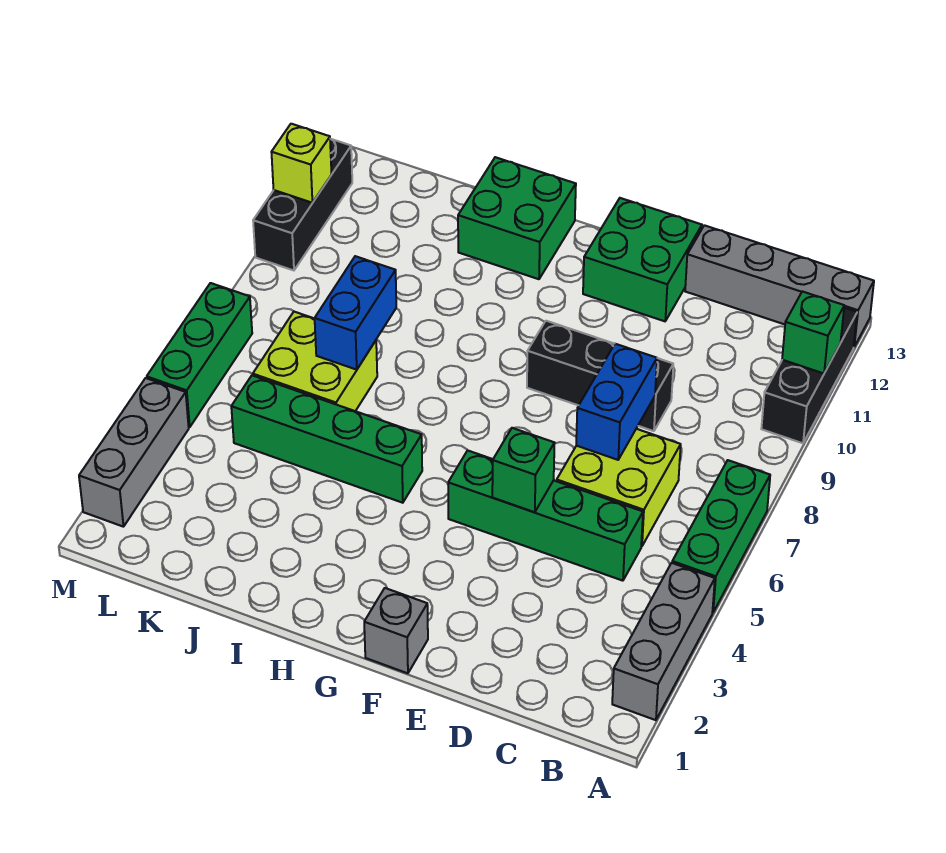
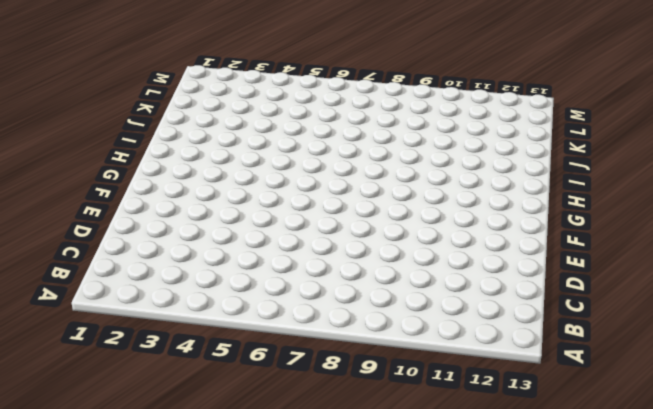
none -> grey 1x3 brick [612,563,715,720]
none -> green 1x3 brick [672,460,770,613]
none -> black 1x3 brick [761,308,857,443]

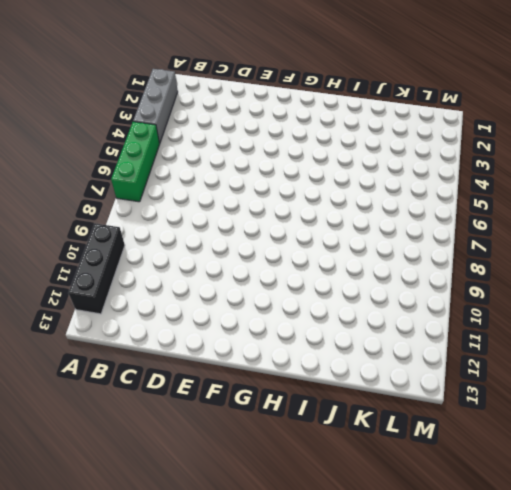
none -> grey 1x4 brick [685,225,874,347]
none -> green 1x4 brick [448,450,643,581]
none -> lime 2x2 brick [557,429,681,546]

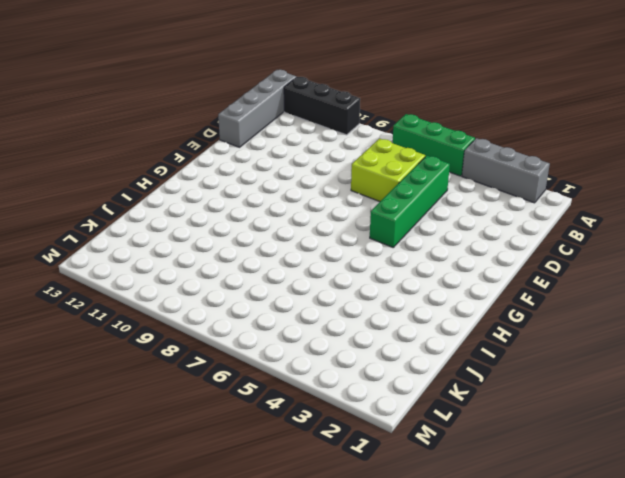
none -> black 1x3 brick [527,321,673,431]
none -> green 2x2 brick [583,198,702,321]
none -> grey 1x1 brick [364,588,428,673]

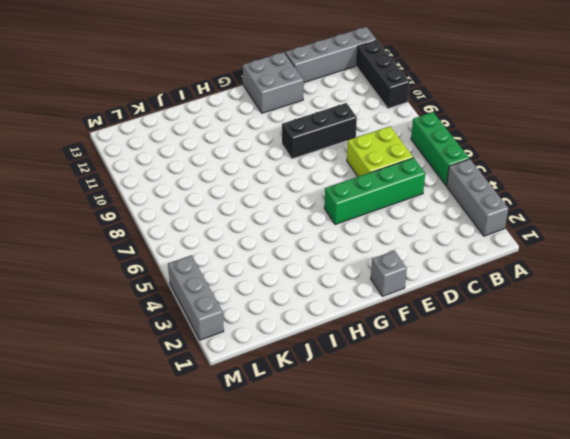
grey 2x2 brick [243,52,304,113] -> green 2x2 brick [583,198,702,321]
none -> green 1x4 brick [231,375,422,503]
none -> green 2x2 brick [458,157,576,279]
none -> lime 2x2 brick [253,312,377,411]

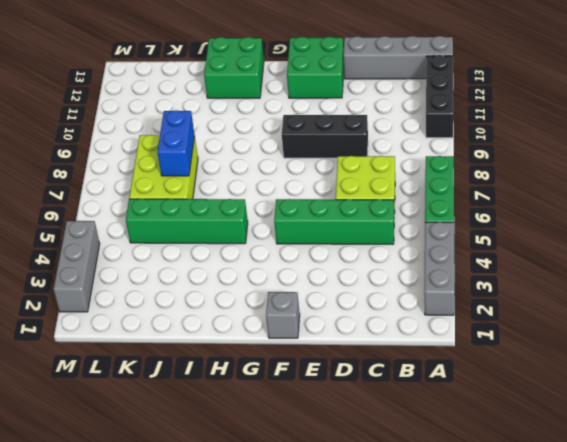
lime 2x3 brick [129,135,198,199] -> lime 2x2 brick [253,312,377,411]
none -> green 1x3 brick [147,283,252,427]
none -> black 1x3 brick [253,139,352,270]
none -> green 1x1 brick [782,291,844,373]

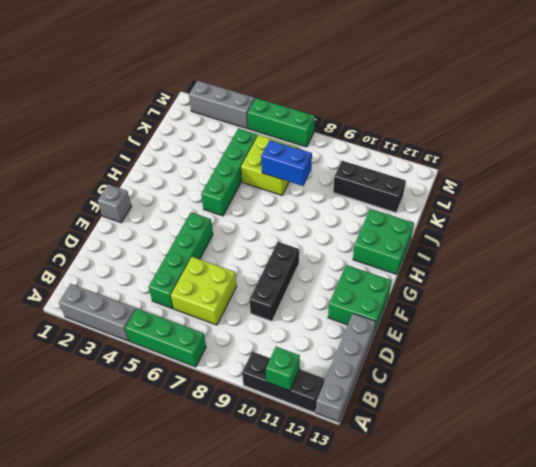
black 1x3 brick [333,161,406,213] -> black 1x3 brick moved to [253,139,352,270]
none -> blue 1x2 brick [576,344,657,460]
none -> green 1x1 brick [492,428,555,512]
none -> lime 1x1 brick [271,124,332,203]

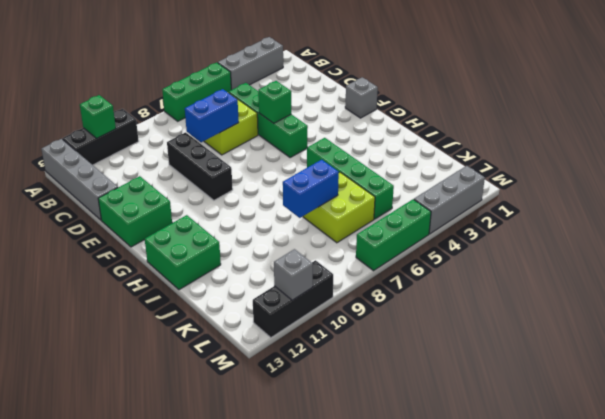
grey 1x1 brick [274,249,313,300] -> lime 1x1 brick [271,124,332,203]

